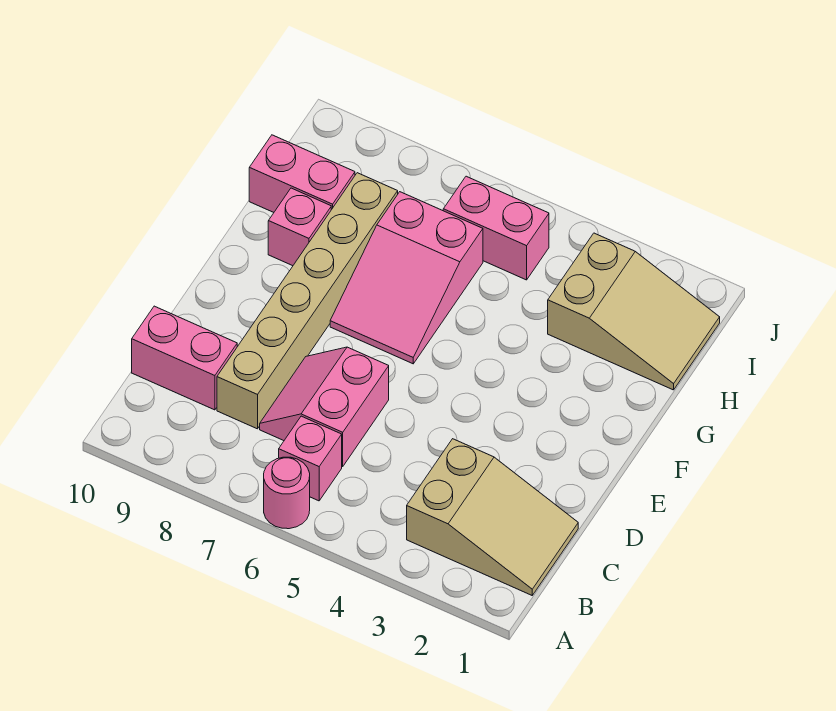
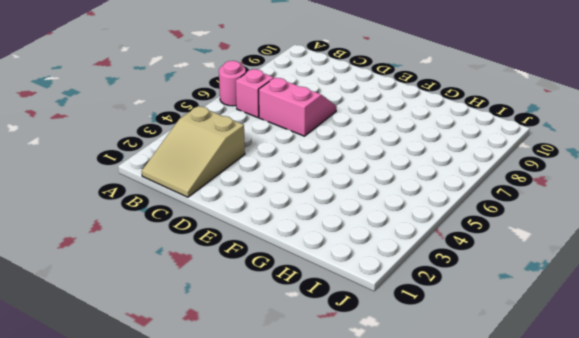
none -> tan 1x6 brick [217,173,398,429]
none -> pink 1x2 brick [132,306,237,410]

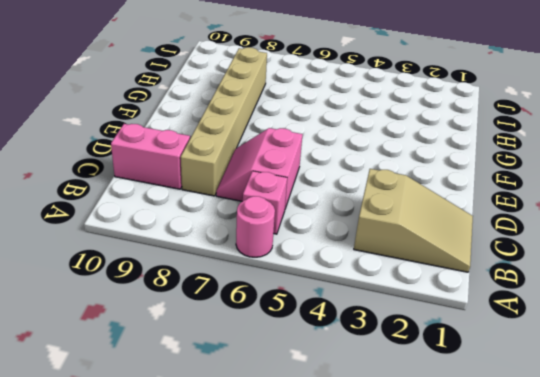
none -> pink 2x3 slope [330,192,483,364]
none -> pink 1x1 brick [268,188,331,266]

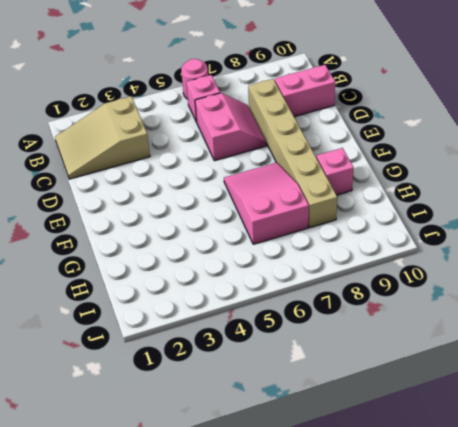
none -> tan 2x3 slope [548,233,720,390]
none -> pink 1x2 brick [249,135,355,212]

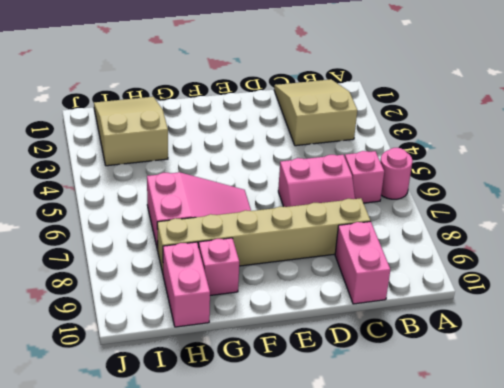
none -> pink 1x2 brick [443,176,549,280]

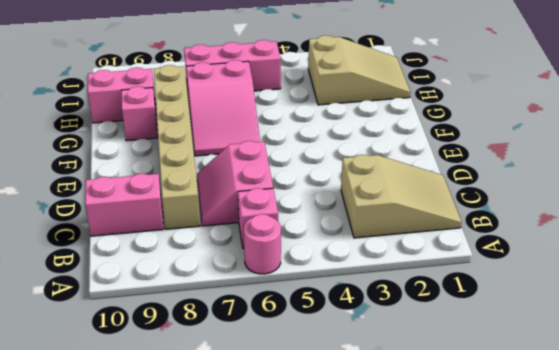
pink 1x3 brick [184,40,281,91] -> pink 1x2 brick [443,176,549,280]

